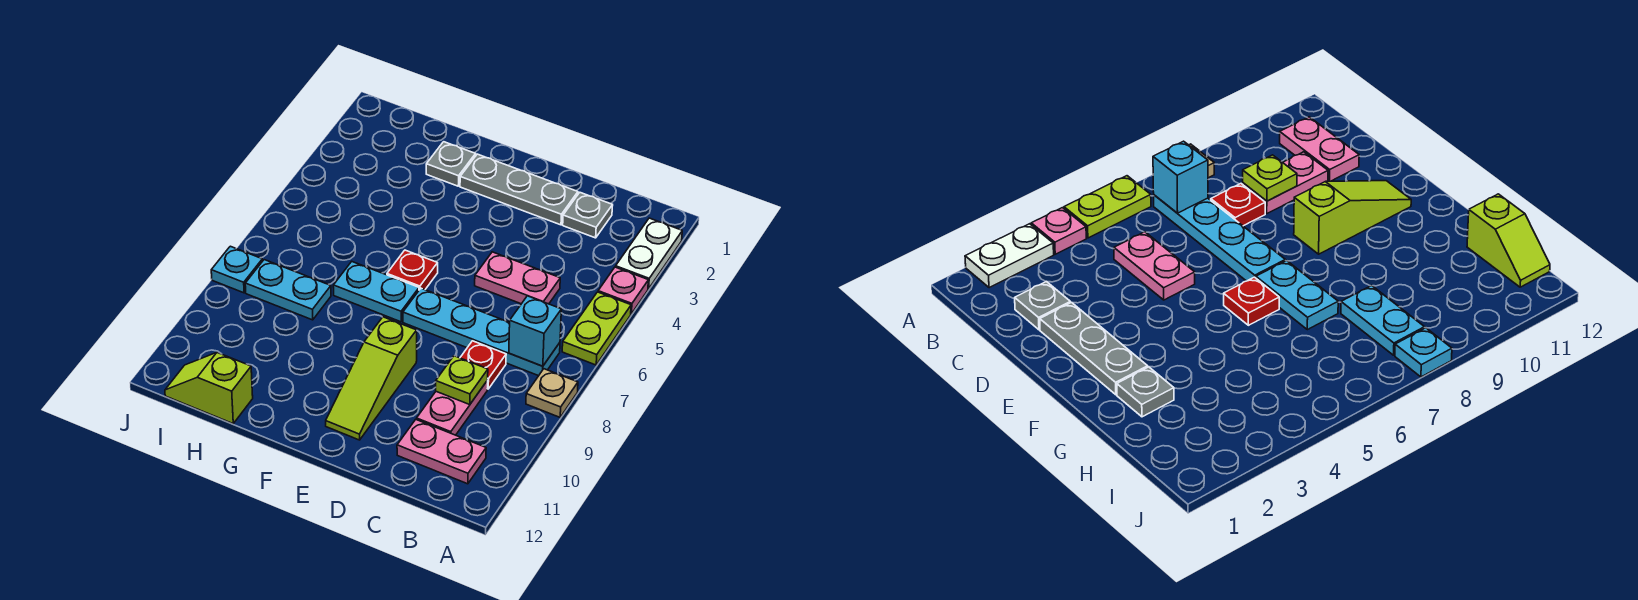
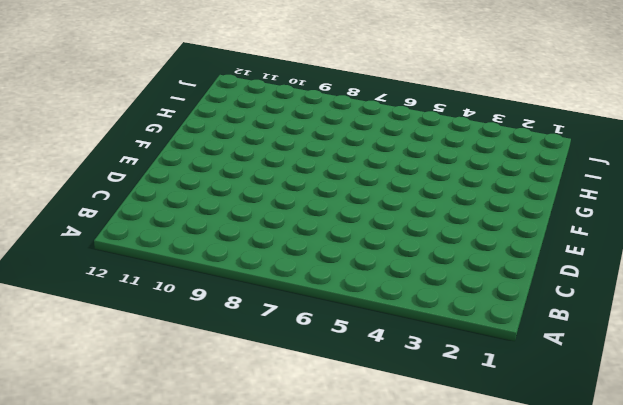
none -> white 1x2 plate [616,218,682,289]
none -> pink 1x1 plate [598,267,648,314]
none -> lime 1x2 plate [562,292,631,365]

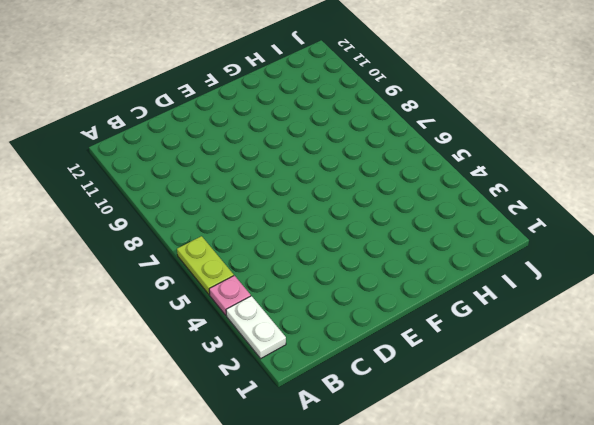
none -> tan 1x1 plate [526,369,578,417]
none -> cyan 1x4 plate [403,288,560,376]
none -> pink 1x2 plate [397,420,486,484]

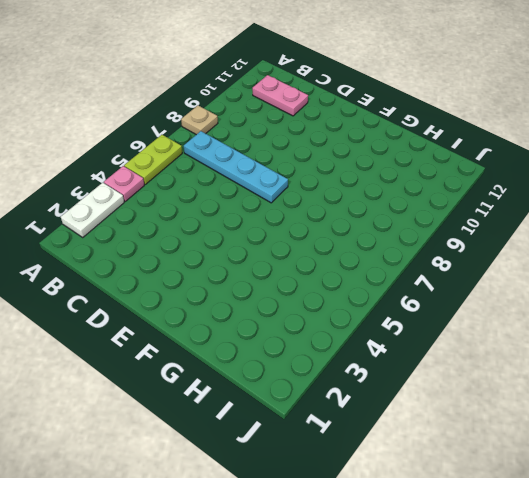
none -> grey 1x1 plate [563,193,613,238]
none -> pink 1x2 plate [475,252,560,304]
none -> red 1x1 plate [460,341,506,389]

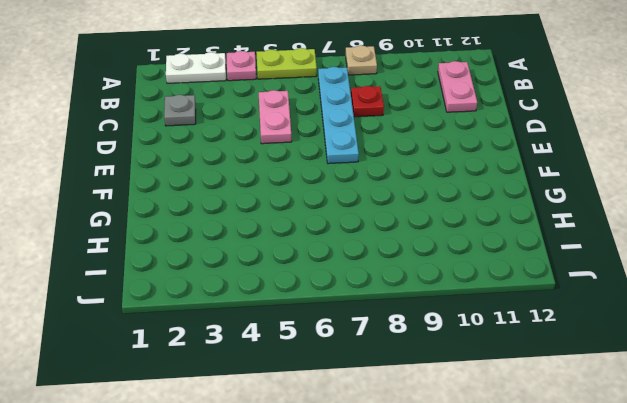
none -> pink 1x2 plate [417,380,488,435]
none -> grey 1x3 plate [460,154,578,225]
none -> lime 1x3 slope [326,317,417,440]

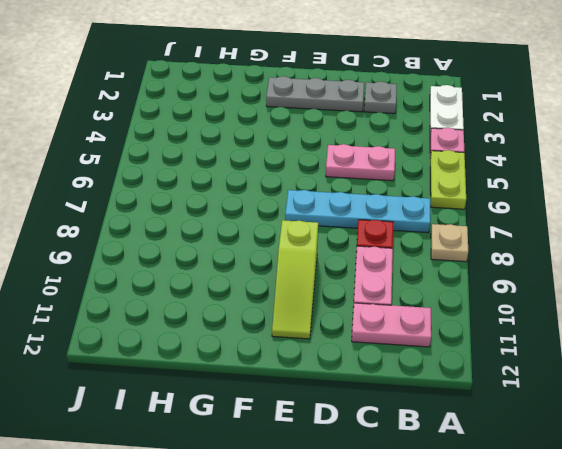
none -> red 1x1 plate [387,250,438,290]
none -> cyan 1x2 plate [333,262,419,322]
none -> grey 1x1 plate [426,142,476,186]

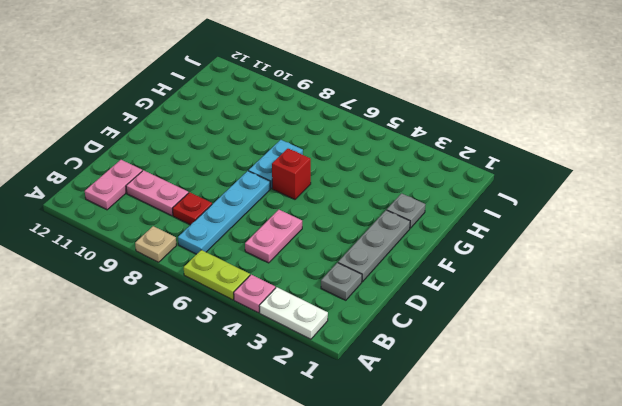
red 1x1 brick [272,149,311,199] -> red 1x1 plate [387,250,438,290]
none -> lime 1x3 slope [326,317,417,440]
none -> cyan 1x2 plate [245,260,331,320]
none -> lime 1x2 slope [165,353,253,423]

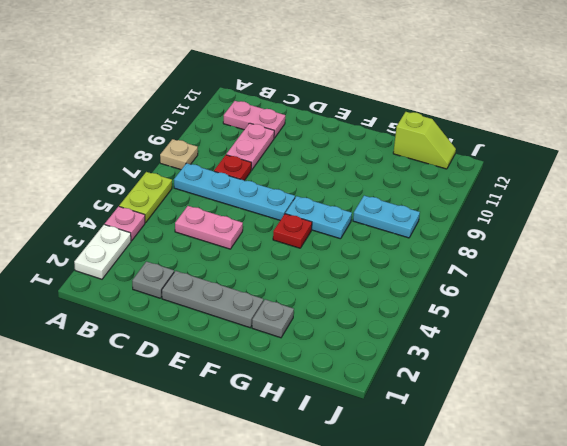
none -> lime 1x3 slope [326,317,417,440]
none -> cyan 1x1 plate [211,246,262,293]
none -> cyan 1x1 brick [509,296,561,366]

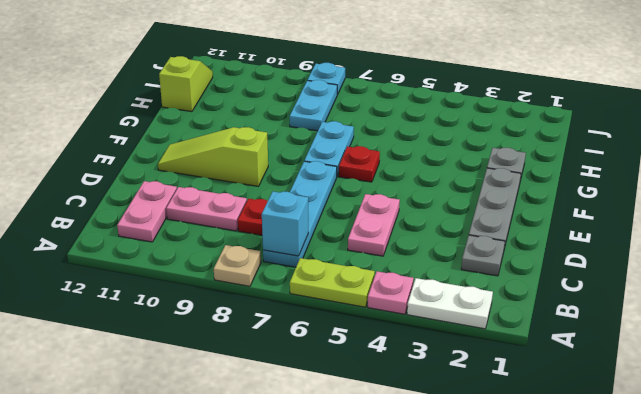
none -> lime 1x1 plate [436,356,488,405]

